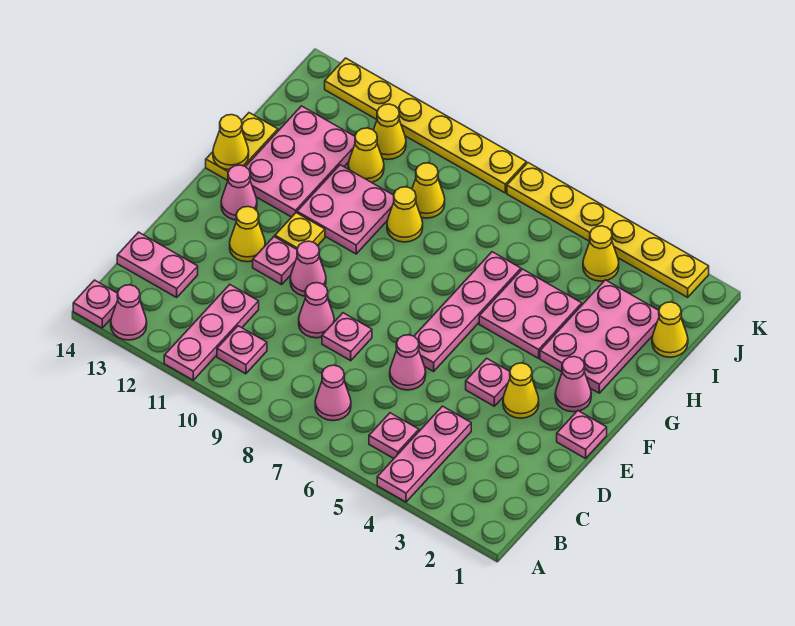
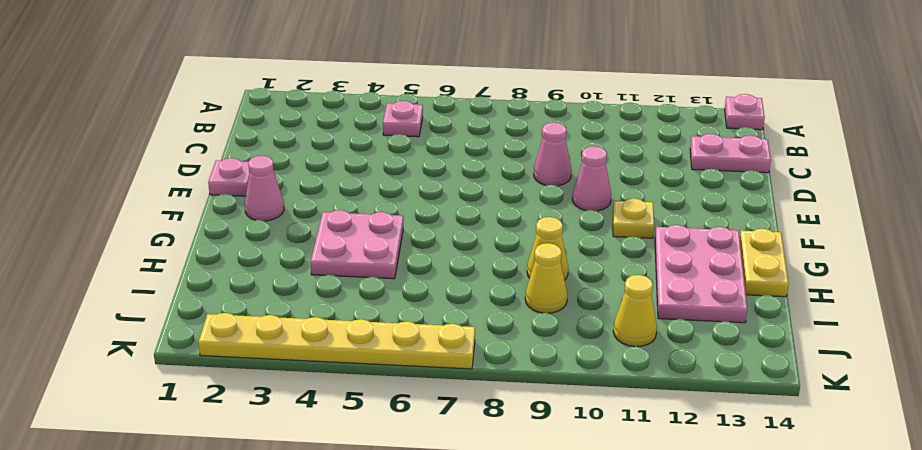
none -> pink 1x3 plate [377,406,471,502]
none -> pink 1x3 plate [164,285,259,380]
none -> pink 1x1 cone [111,285,147,340]
none -> pink 1x1 cone [315,365,351,421]

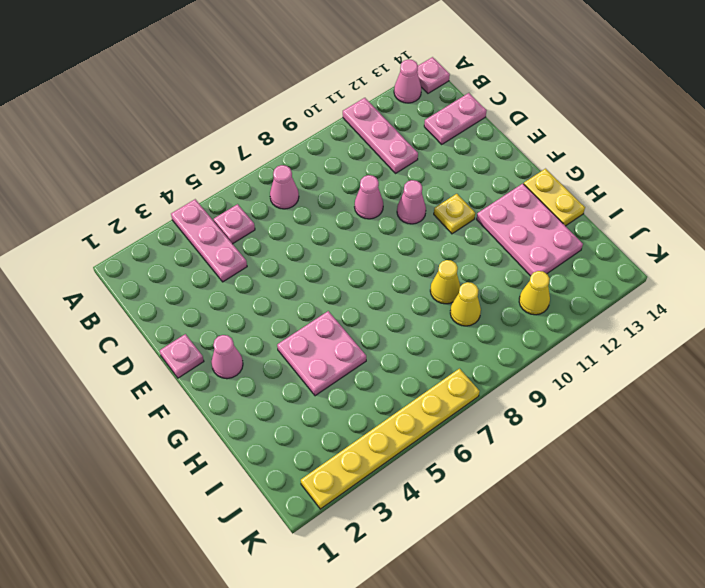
none -> pink 1x1 plate [217,326,267,374]
none -> pink 1x1 cone [390,335,426,390]
none -> pink 1x1 plate [322,313,372,361]
none -> yellow 1x1 cone [503,363,539,418]

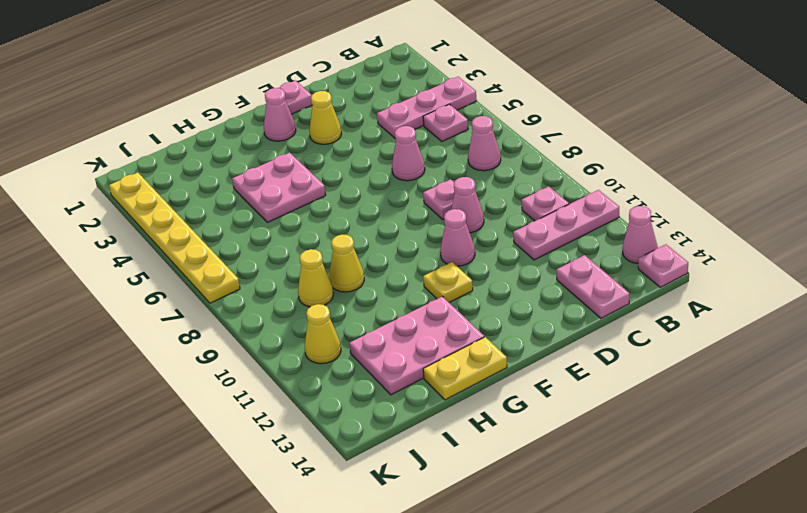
none -> pink 1x1 plate [466,358,510,406]
none -> pink 1x4 plate [414,252,521,371]
none -> pink 1x1 plate [253,237,297,284]
none -> yellow 1x1 cone [230,207,265,262]

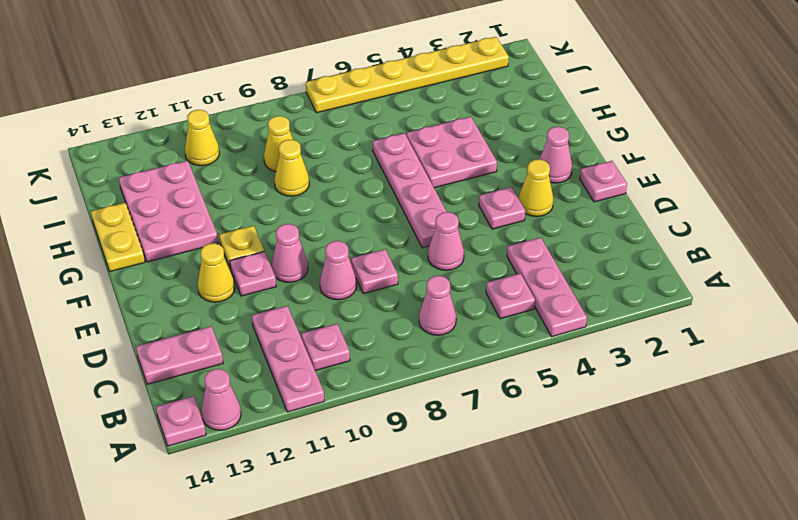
none -> pink 1x1 cone [221,165,257,220]
none -> pink 2x3 plate [540,280,659,393]
none -> pink 2x2 plate [297,165,394,254]
none -> yellow 1x1 cone [652,302,688,357]

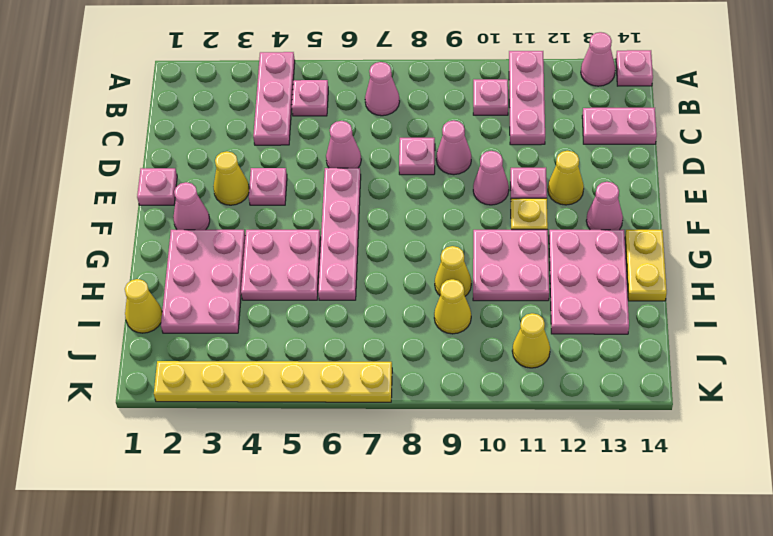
none -> yellow 1x1 cone [348,128,384,183]
none -> yellow 1x1 cone [583,226,619,281]
none -> yellow 1x6 plate [325,58,526,193]
none -> yellow 1x1 cone [213,115,249,170]

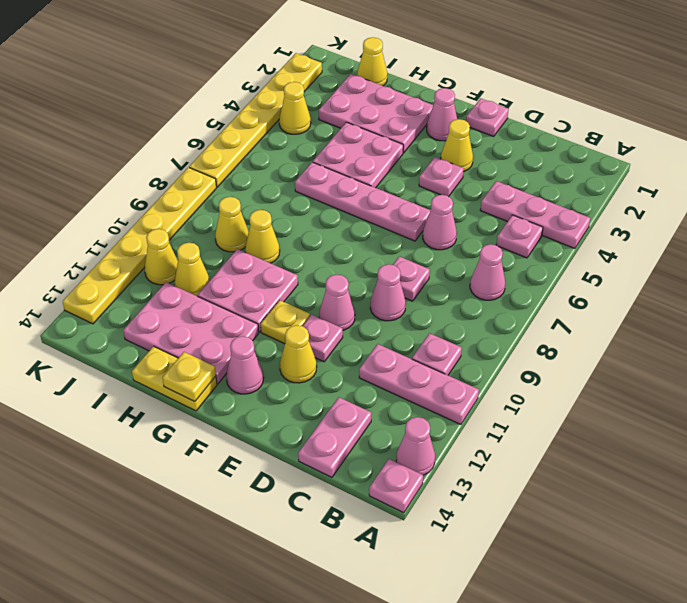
yellow 1x1 plate [162,352,216,402] -> yellow 1x1 cone [213,115,249,170]

